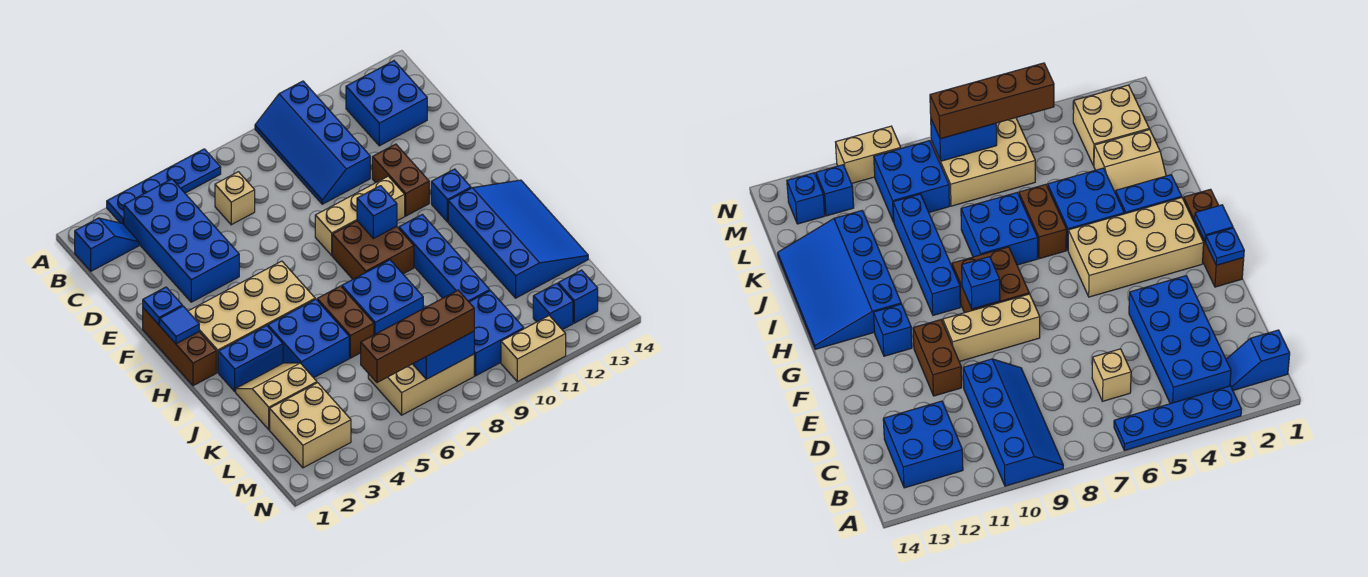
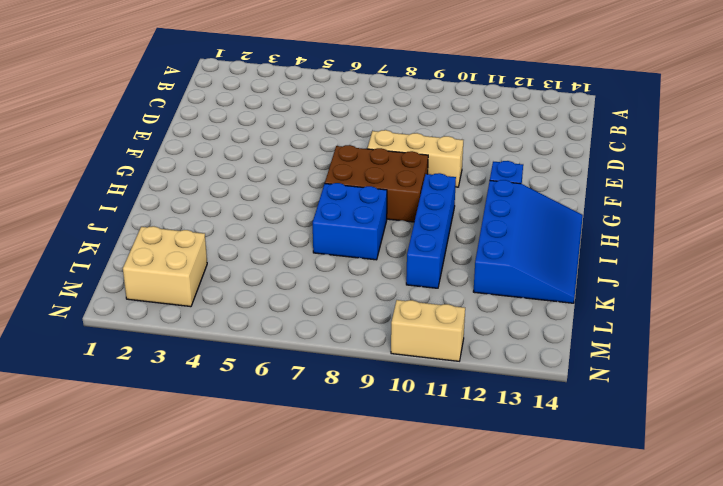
brown 2x3 brick [325,145,428,222] -> brown 2x2 brick [332,221,414,279]
none -> blue 1x4 plate [107,149,221,225]
none -> blue 2x4 slope [255,81,370,204]
none -> blue 1x2 slope [75,218,139,271]
none -> blue 2x4 brick [124,179,239,302]

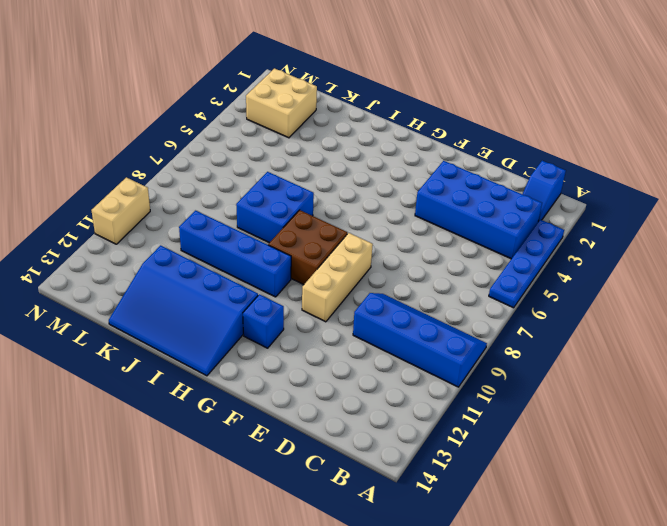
none -> blue 2x2 brick [346,61,427,146]
none -> tan 1x1 brick [215,172,255,225]
none -> brown 1x2 brick [372,144,429,216]
none -> brown 1x3 brick [143,308,216,386]

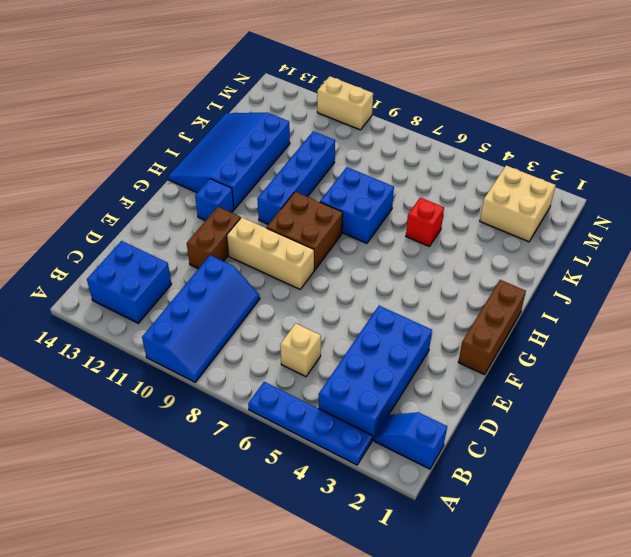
red 1x1 brick [406,197,444,246] -> blue 2x2 brick [268,299,349,378]
none -> tan 2x4 brick [188,261,315,372]
none -> blue 1x2 brick [218,326,283,391]
none -> brown 1x2 brick [317,286,374,358]
none -> tan 2x2 slope [236,363,317,430]

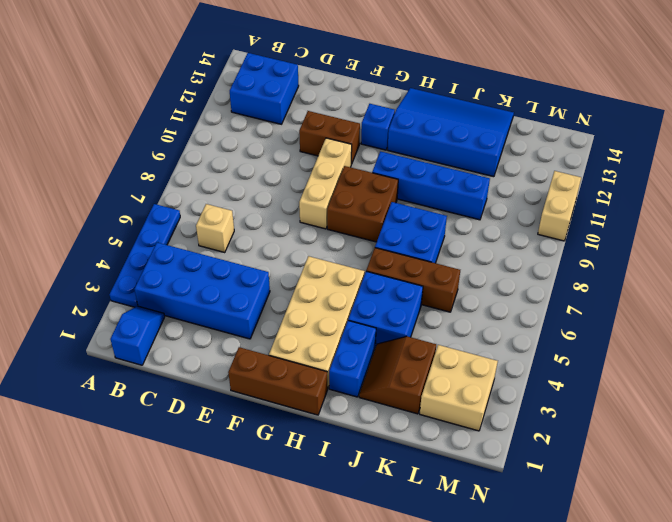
brown 1x3 brick [366,248,460,312] -> brown 1x2 brick [317,286,374,358]
brown 2x2 slope [359,336,436,414] -> tan 2x2 slope [236,363,317,430]
none -> blue 2x4 slope [255,81,370,204]
none -> tan 2x3 brick [368,354,474,415]
none -> blue 2x2 brick [469,291,524,376]
none -> blue 1x1 brick [533,283,573,330]

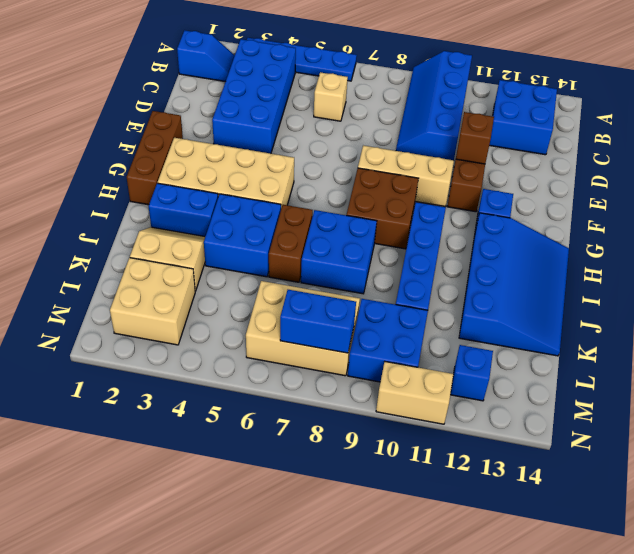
brown 1x1 brick [456,112,494,164] -> none
none -> blue 1x1 brick [558,270,598,323]
none -> blue 1x1 plate [143,287,182,325]
none -> blue 1x1 tile [160,306,199,344]
none -> blue 1x1 brick [357,186,397,239]

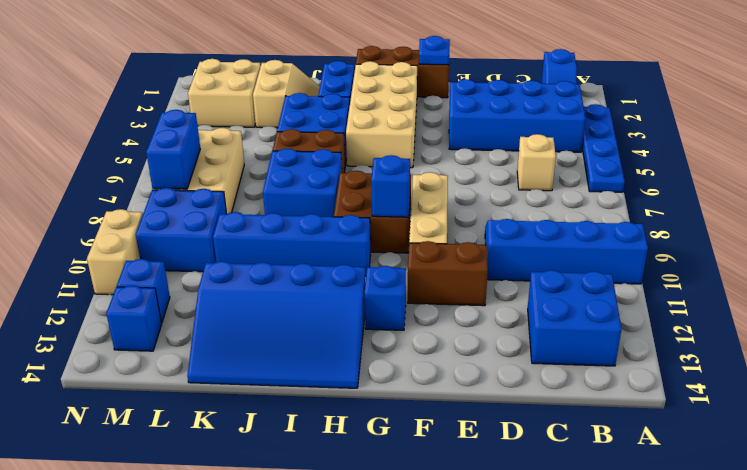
none -> blue 1x1 tile [160,306,199,344]
none -> brown 1x4 brick [361,290,474,383]

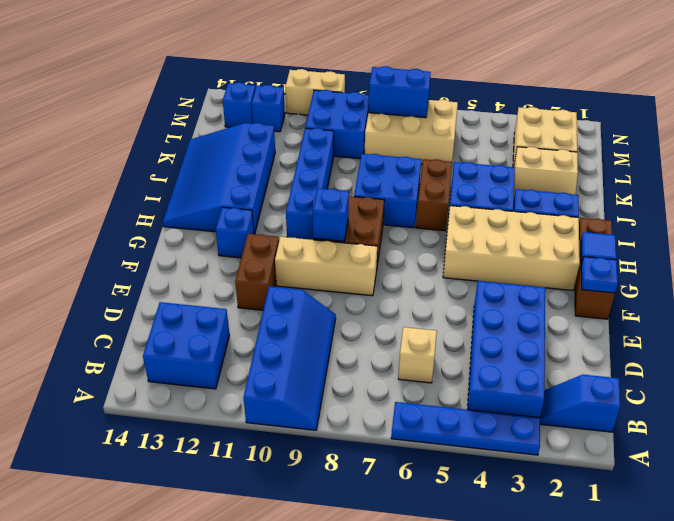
none -> brown 1x4 brick [361,290,474,383]

